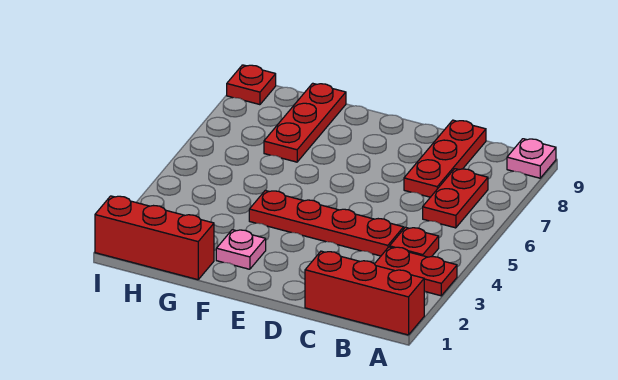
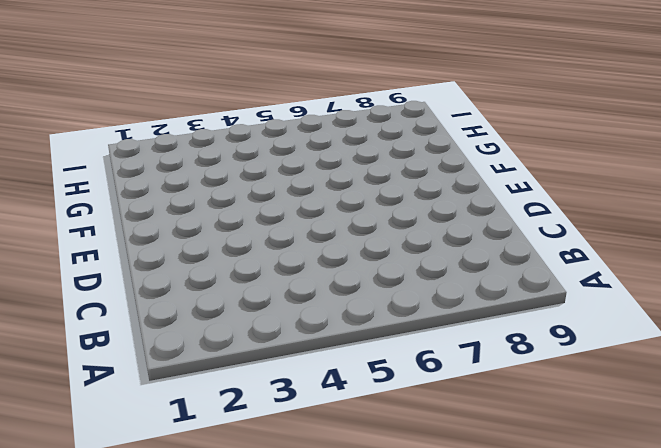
none -> red 1x3 brick [305,251,424,335]
none -> red 1x2 plate [375,247,457,296]

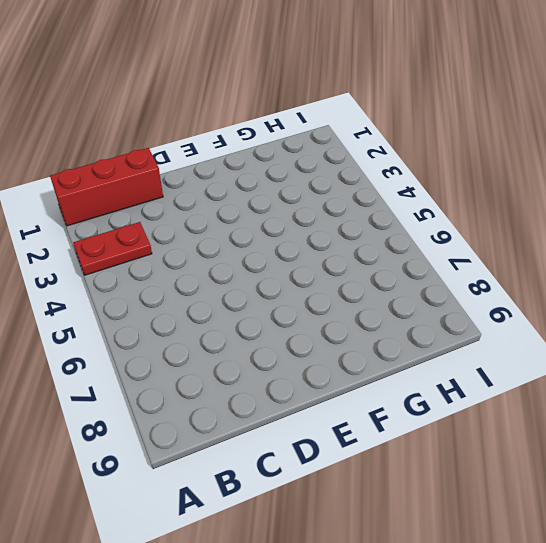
none -> pink 1x1 plate [507,139,556,178]
none -> red 1x1 plate [390,227,439,257]

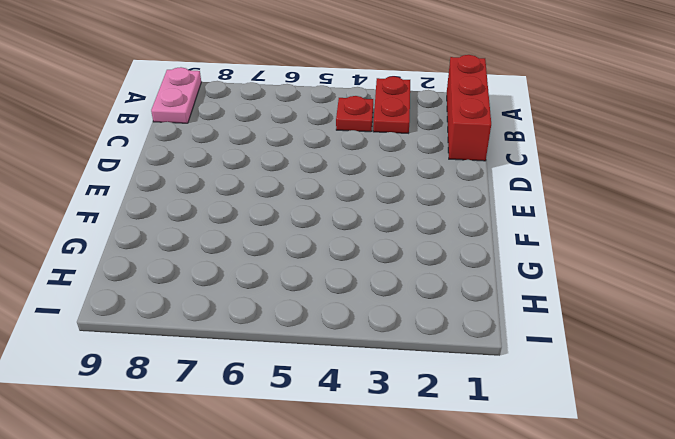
pink 1x2 plate [151,67,201,123] -> pink 1x1 plate [507,139,556,178]
none -> red 1x2 plate [423,169,488,228]
none -> red 1x4 plate [249,190,404,256]

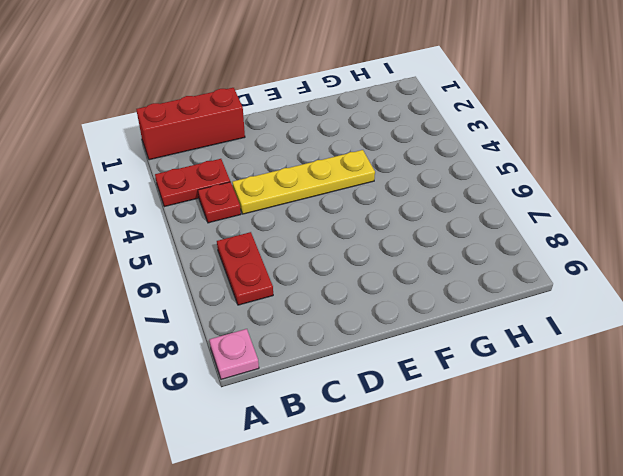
yellow 1x4 plate [232,150,375,214] -> red 1x4 plate [249,190,404,256]
none -> red 1x3 plate [404,120,486,197]
none -> pink 1x1 plate [216,230,266,269]

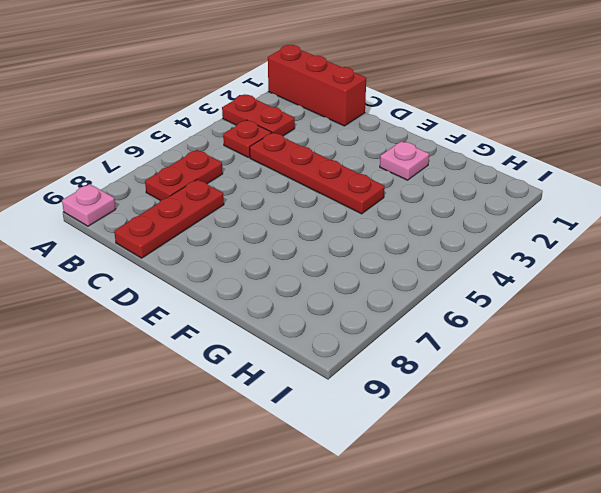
none -> red 1x3 brick [95,196,214,280]
none -> red 1x3 plate [264,83,346,162]

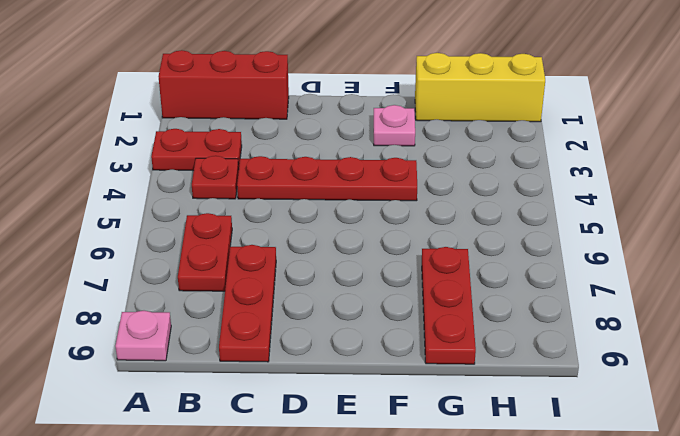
yellow 1x3 brick [415,53,545,122] -> red 1x3 brick [95,196,214,280]
none -> red 1x1 plate [227,65,276,105]

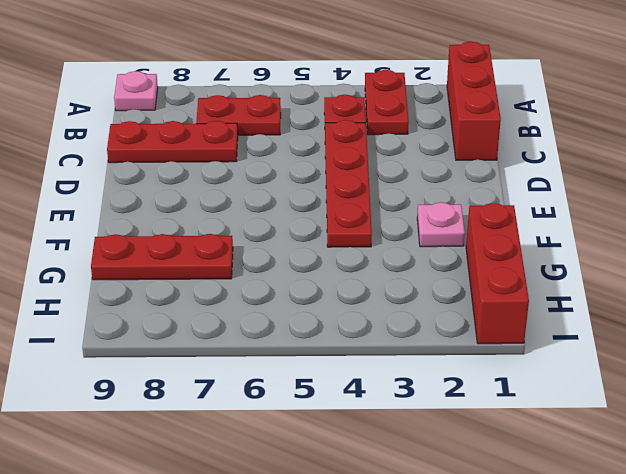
none -> red 1x1 plate [227,65,276,105]

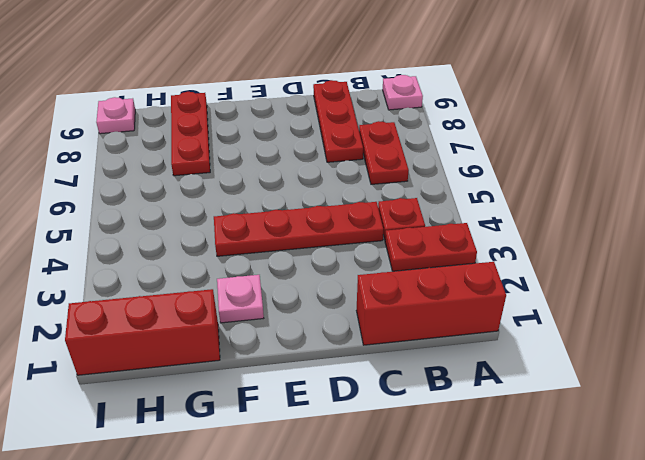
pink 1x1 plate [96,97,135,134] -> red 1x1 plate [227,65,276,105]

